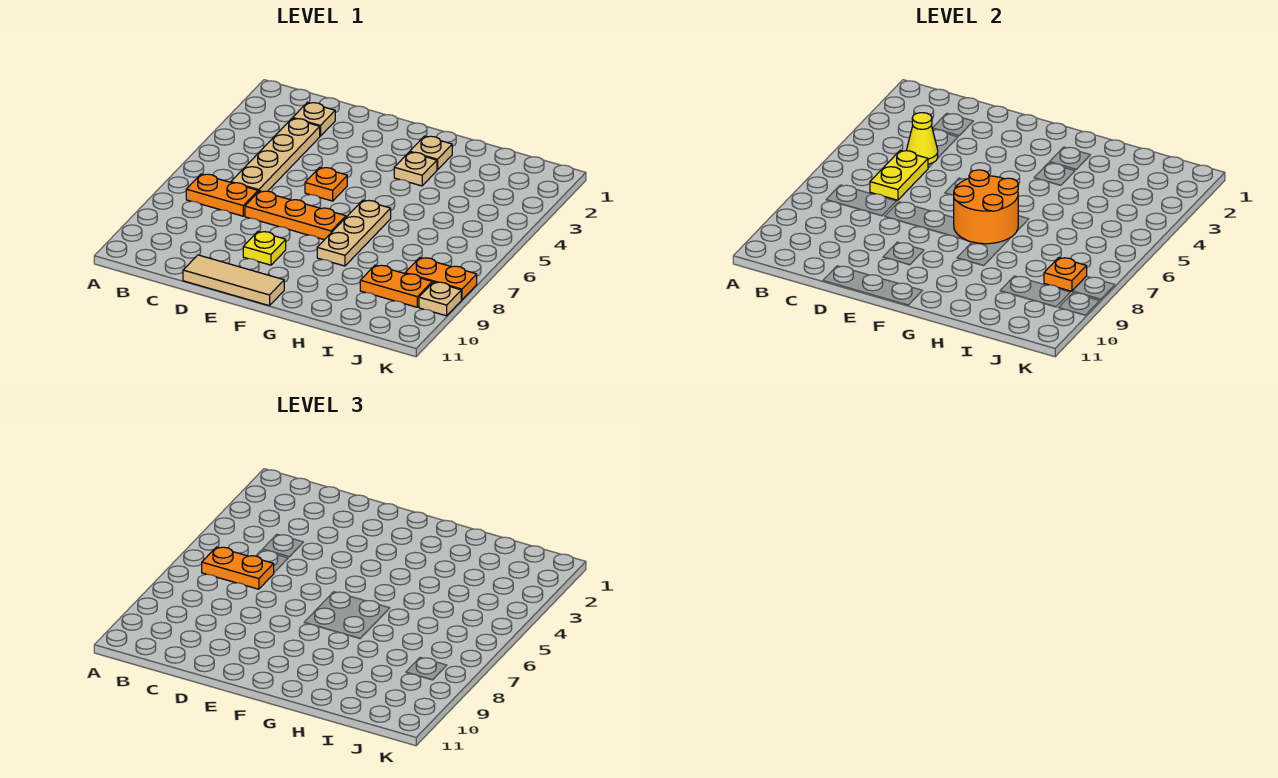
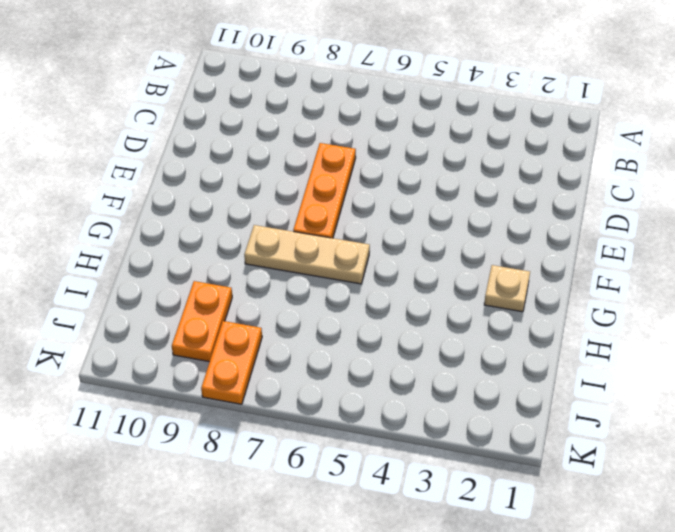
none -> orange 1x2 plate [186,174,258,216]
none -> tan 1x1 plate [293,102,335,136]
none -> tan 1x4 plate [231,118,320,192]

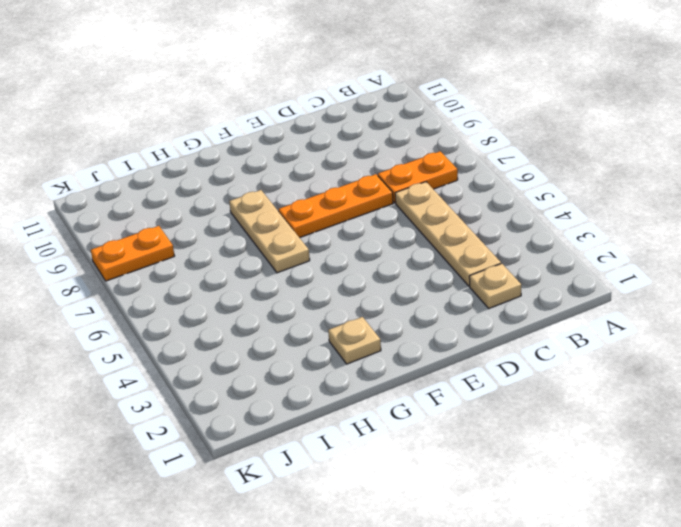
none -> tan 1x3 tile [183,255,284,306]
none -> orange 1x1 plate [305,167,347,201]
none -> yellow 1x1 plate [243,231,286,265]

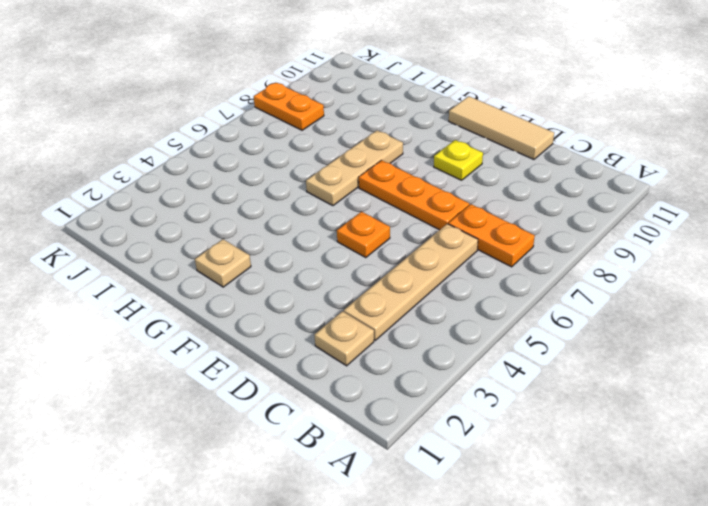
none -> tan 1x1 plate [394,152,437,186]
none -> orange 1x2 plate [360,265,432,307]
none -> tan 1x1 plate [419,282,461,316]

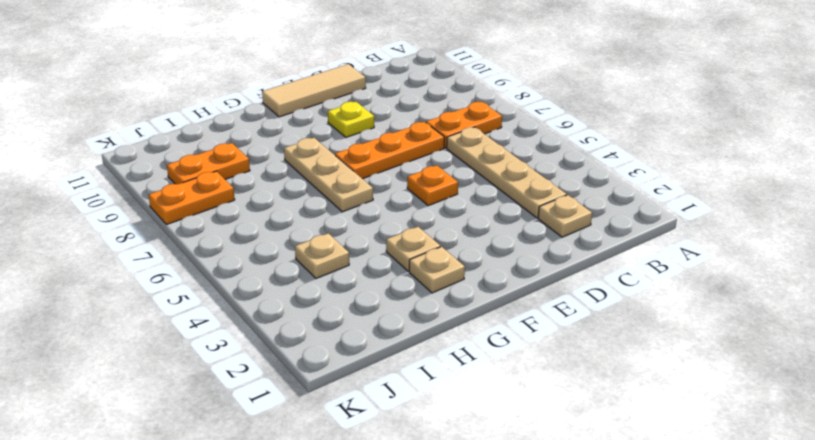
tan 1x1 plate [295,233,349,278] -> tan 1x1 plate moved to [419,282,461,316]
none -> yellow 1x1 cone [907,113,938,164]
none -> yellow 1x2 plate [870,150,928,200]
none -> orange 2x2 round brick [954,170,1018,244]

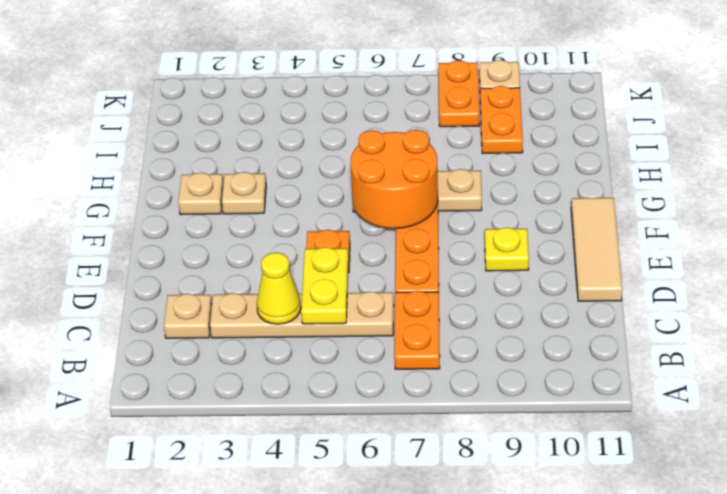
yellow 1x2 plate [301,247,348,324] -> yellow 1x2 plate turned to [870,150,928,200]
none -> orange 1x1 plate [1044,258,1087,291]
none -> orange 1x2 plate [202,547,274,589]

